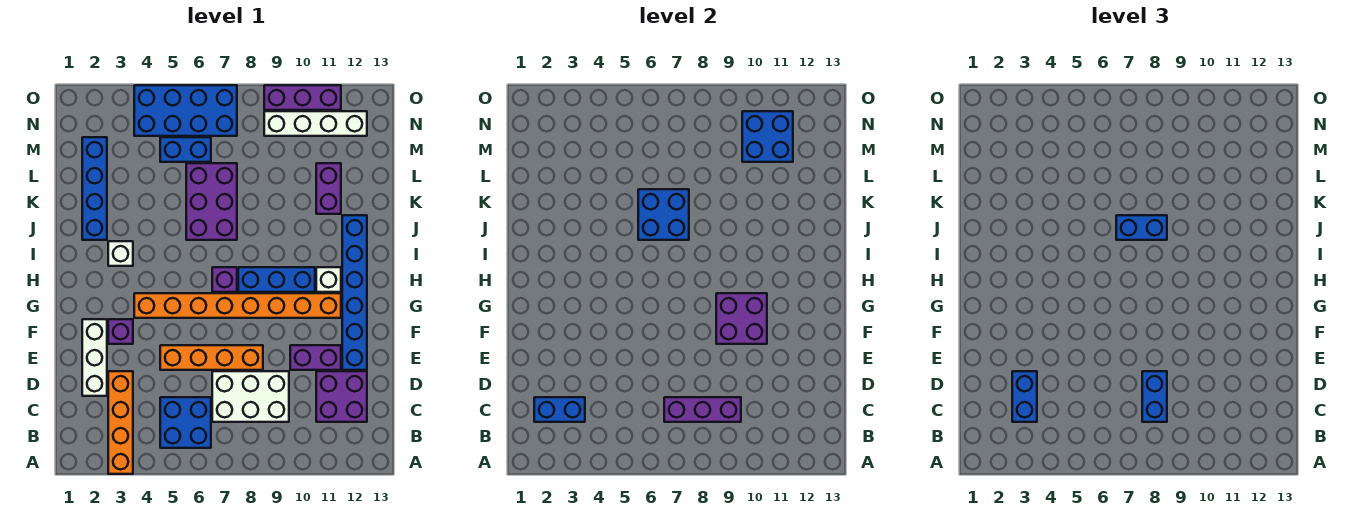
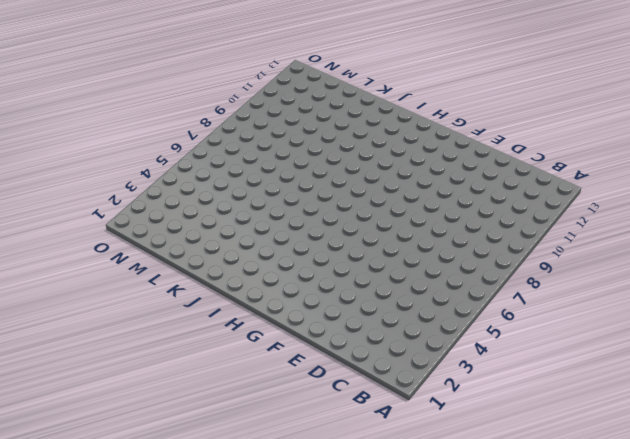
none -> orange 1x4 brick [108,371,133,474]
none -> blue 2x2 brick [160,397,211,448]
none -> white 2x3 brick [212,371,289,422]

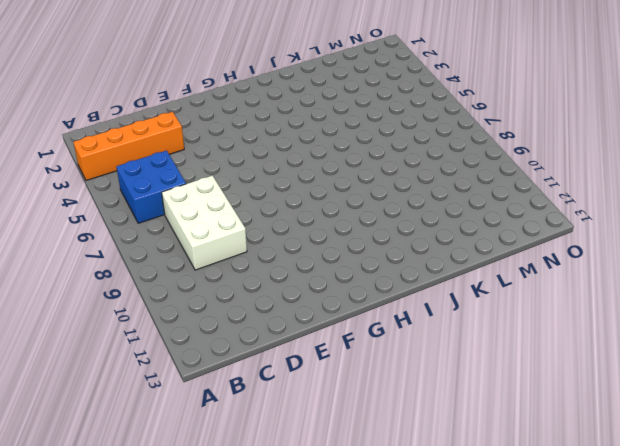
none -> purple 2x2 brick [316,371,367,422]
none -> white 1x3 brick [82,319,107,396]
none -> orange 1x4 brick [160,345,263,370]

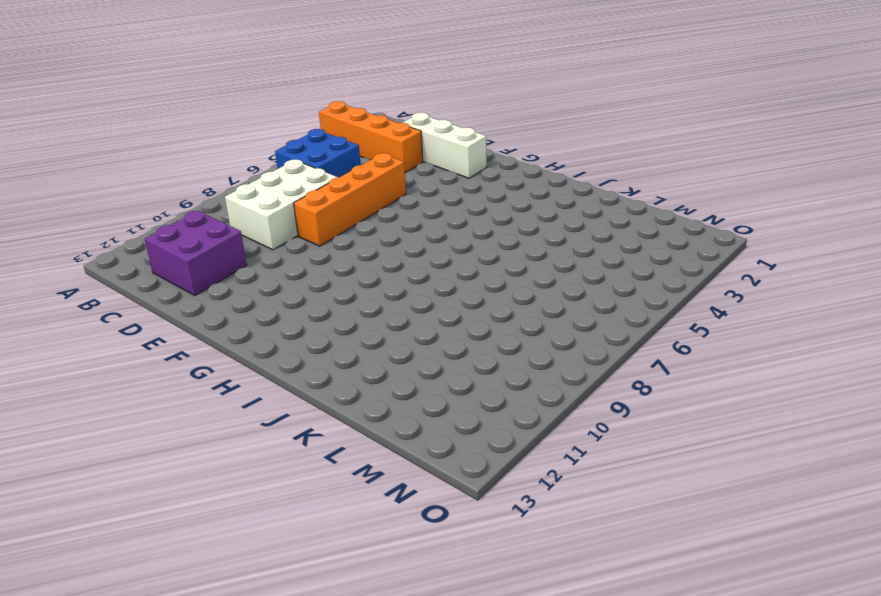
none -> purple 1x2 brick [290,345,341,370]
none -> blue 1x6 brick [342,215,367,370]
none -> purple 1x1 brick [108,319,133,344]

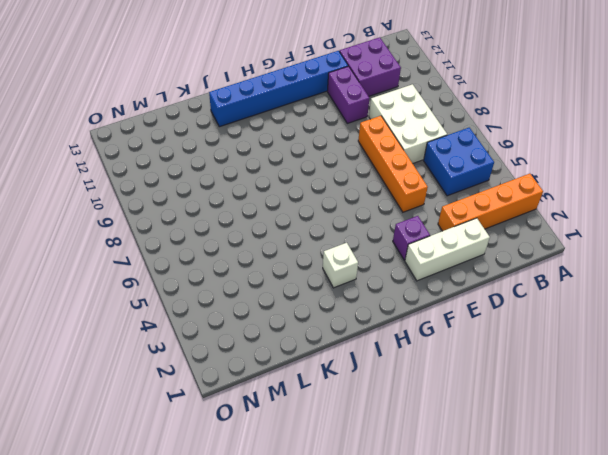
none -> orange 1x8 brick [134,293,341,318]
none -> purple 1x1 brick [212,267,237,292]
none -> blue 1x3 brick [238,267,315,292]

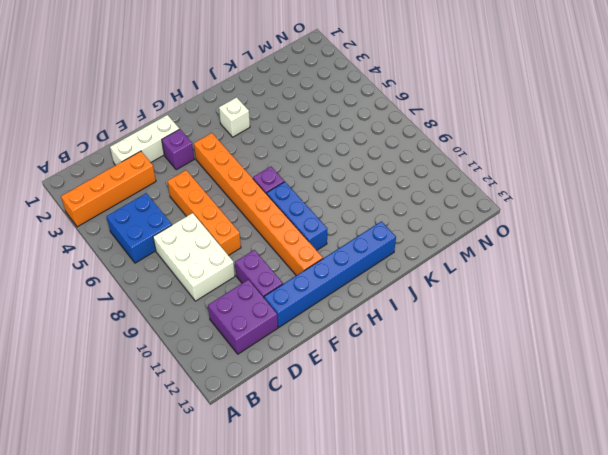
none -> white 1x1 brick [316,267,341,292]
none -> blue 1x4 brick [82,137,107,240]
none -> purple 2x3 brick [186,163,237,240]

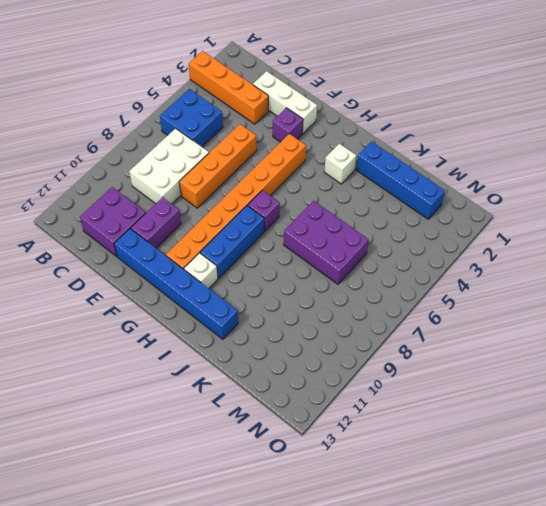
none -> purple 1x2 brick [316,163,341,214]
none -> blue 1x2 brick [160,137,211,162]
none -> blue 2x4 brick [134,85,237,136]

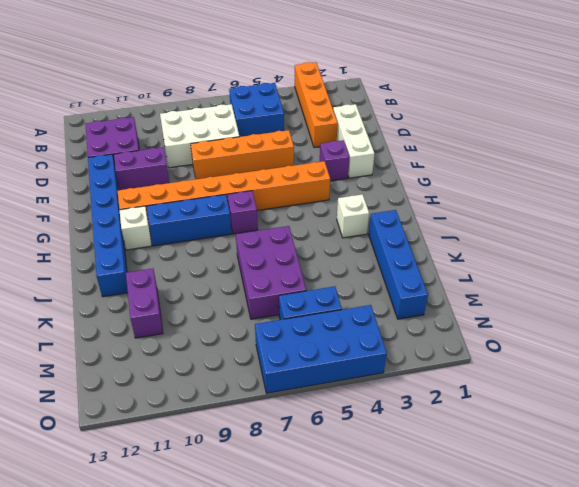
none -> white 1x4 brick [264,111,367,136]
none -> purple 1x3 brick [264,85,341,110]
none -> blue 1x2 brick [534,397,585,422]

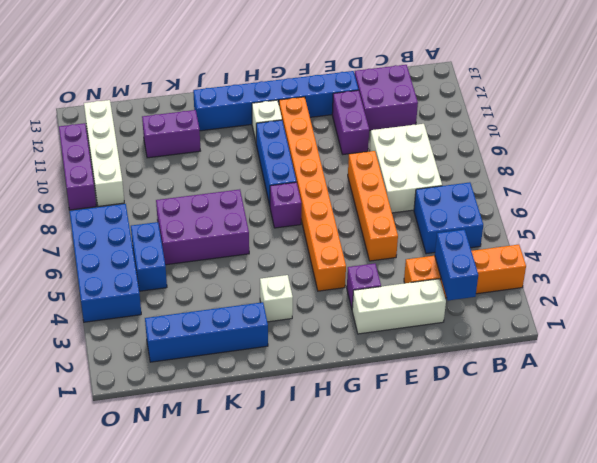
none -> purple 1x3 brick [664,397,741,422]
none -> purple 2x2 brick [716,293,767,344]
none -> blue 2x2 brick [638,189,689,240]

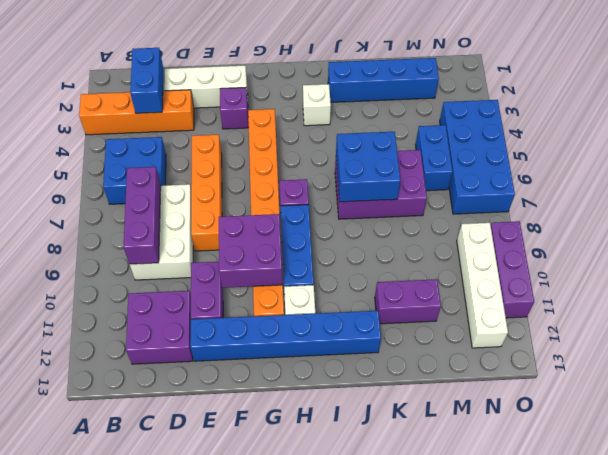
none -> blue 2x2 brick [742,111,793,162]
none -> blue 1x2 brick [1012,371,1037,422]
none -> blue 1x2 brick [1142,371,1167,422]

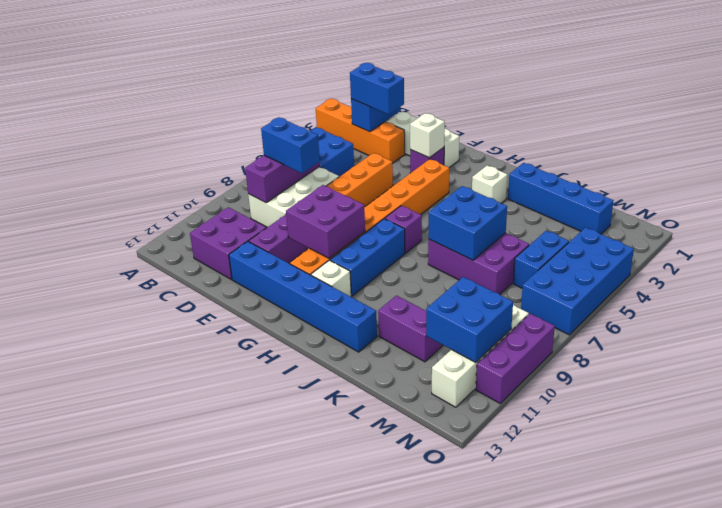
white 1x1 brick [410,113,445,158] -> none
none -> blue 1x2 brick [1116,215,1167,240]

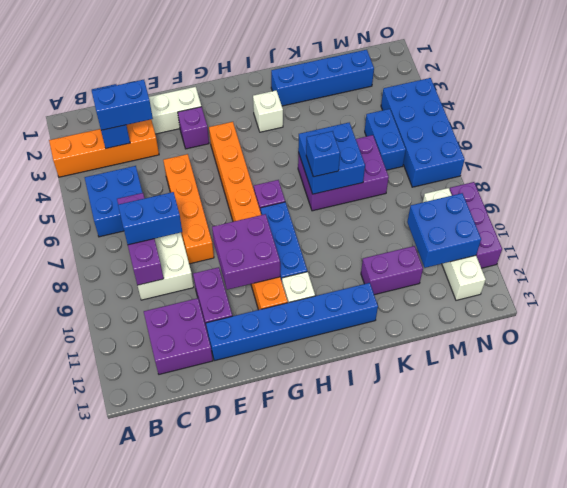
blue 1x1 brick [306,131,340,177] -> blue 1x2 brick [1116,215,1167,240]

